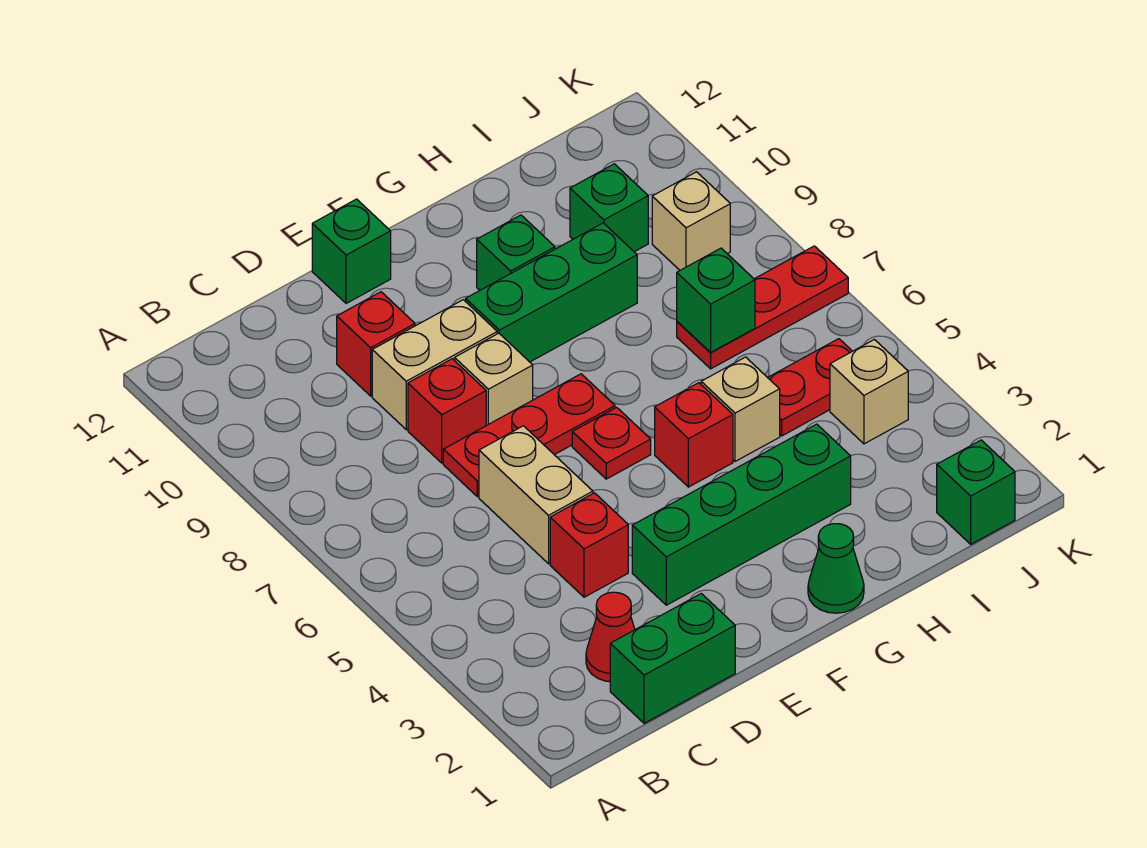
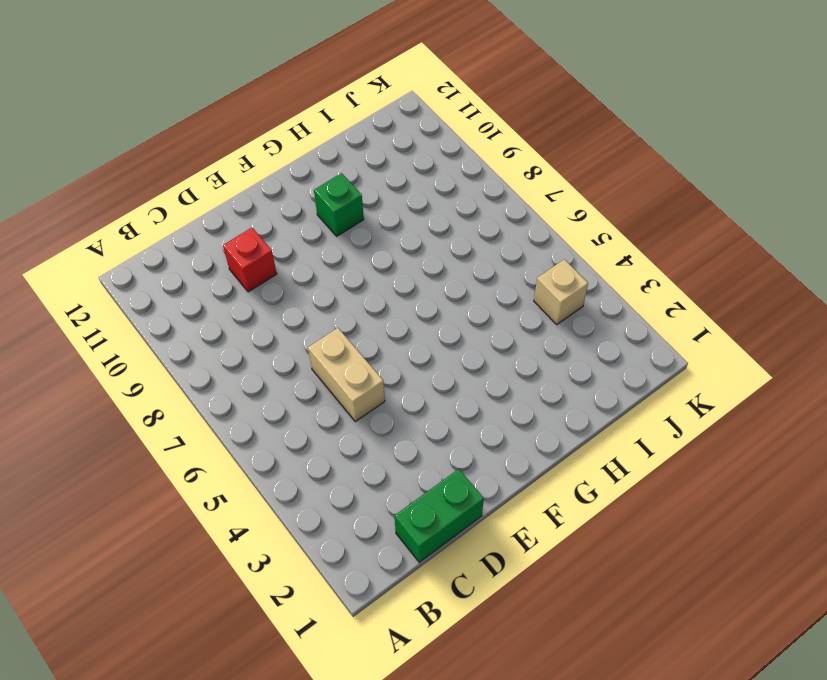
none -> red 1x1 cone [586,592,635,682]
none -> red 1x1 brick [550,493,628,597]
none -> red 1x3 plate [443,374,615,497]

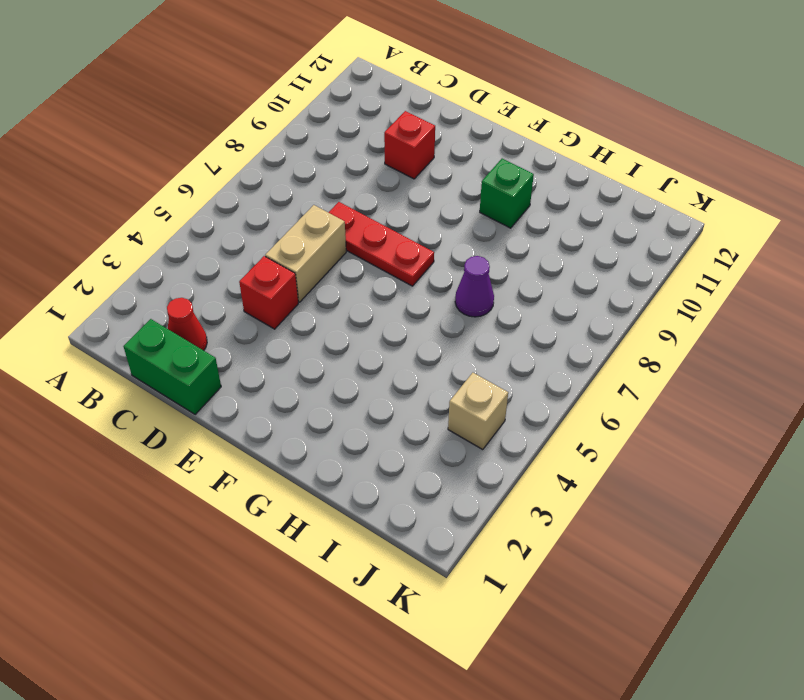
purple 1x1 cone [455,256,494,317] -> none
none -> red 1x1 brick [408,359,486,463]
none -> tan 1x2 brick [372,300,497,430]
none -> green 1x4 brick [632,424,851,605]

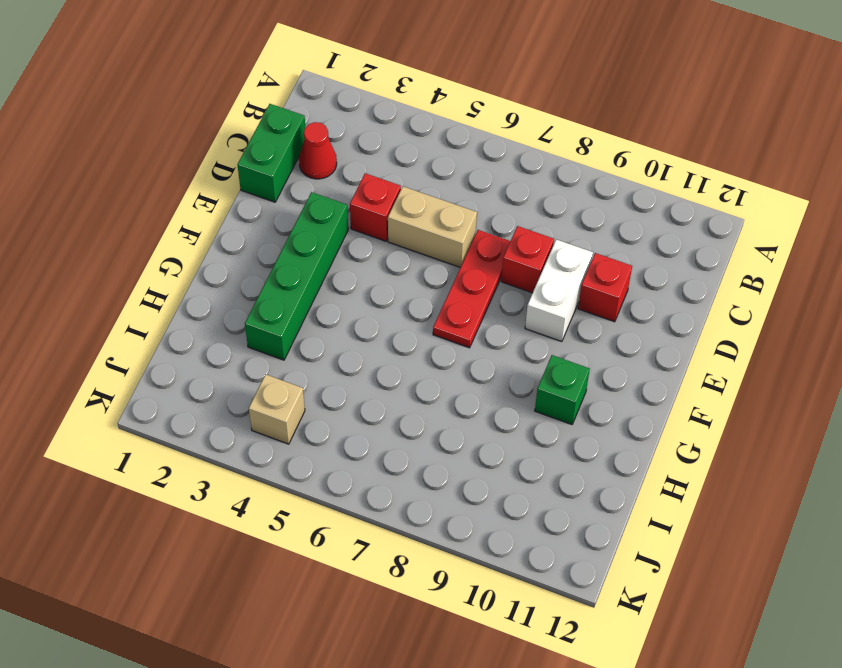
white 1x2 brick [525,240,593,342] -> tan 1x2 brick [372,300,497,430]
none -> tan 1x1 brick [455,333,533,425]
none -> green 1x1 brick [312,199,391,303]
none -> red 1x1 plate [572,407,651,479]

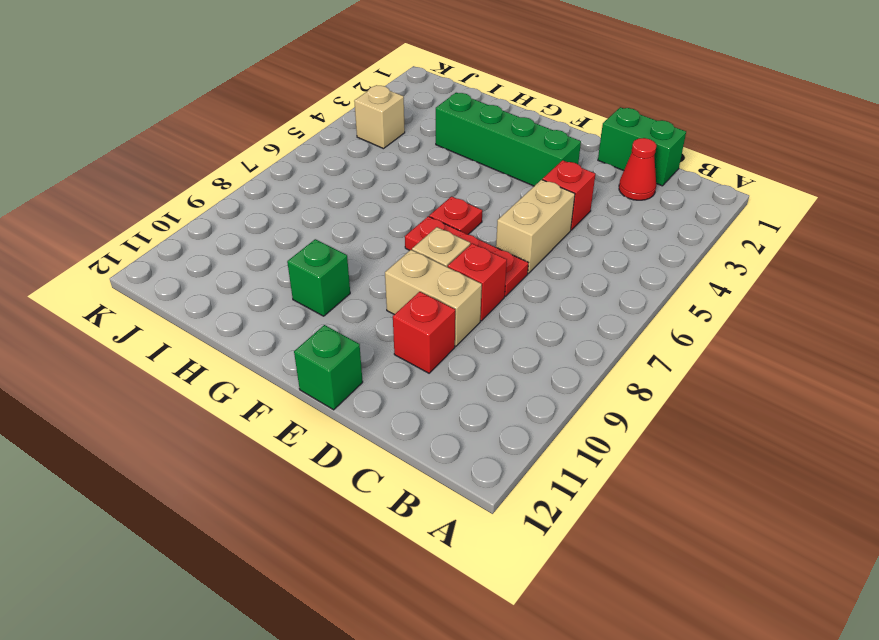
none -> green 1x3 brick [466,223,637,362]
none -> green 1x1 cone [808,524,864,613]
none -> red 1x1 brick [655,383,733,487]

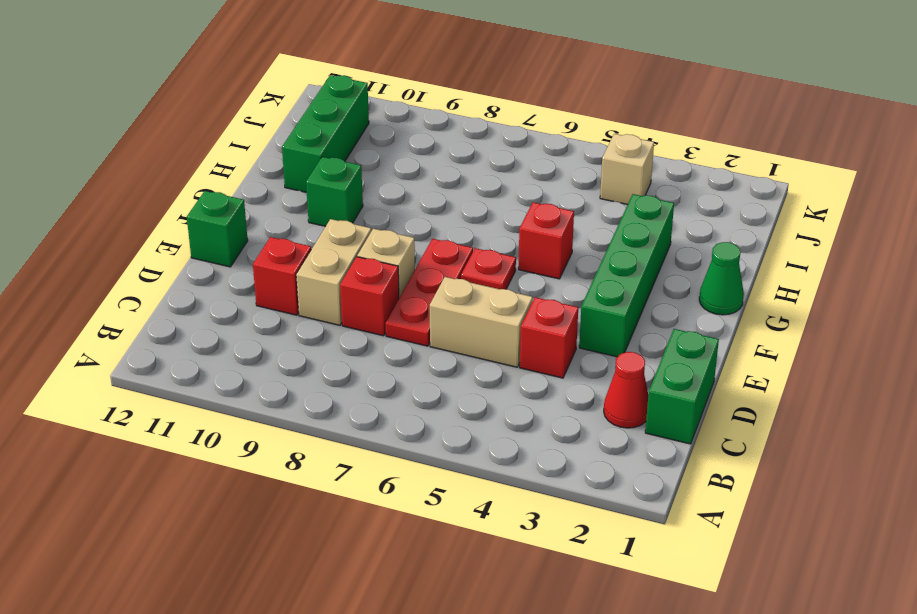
green 1x3 brick [282,75,369,192] -> green 1x3 brick moved to [466,223,637,362]
none -> tan 1x1 brick [701,357,780,461]
none -> red 1x2 plate [768,339,852,436]
none -> red 1x3 plate [677,246,848,369]

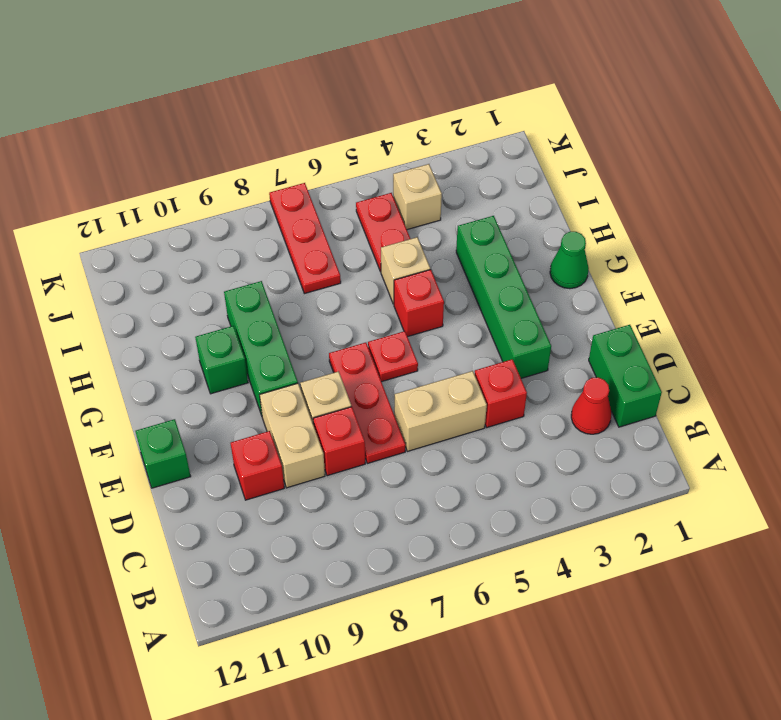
none -> green 1x1 brick [570,164,648,252]
none -> green 1x1 brick [937,440,1015,544]
none -> tan 1x1 brick [652,172,730,270]

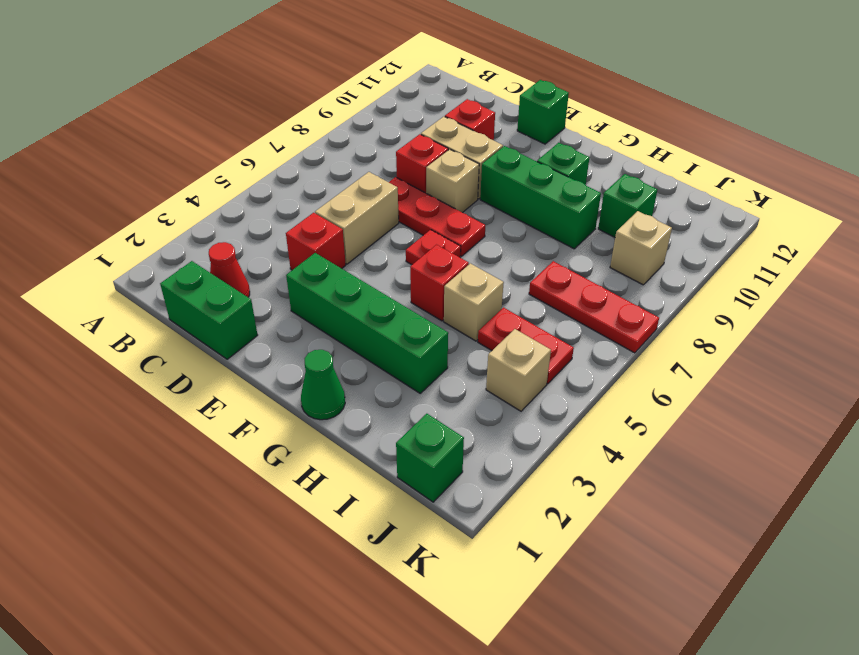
none -> green 1x1 brick [677,248,755,353]

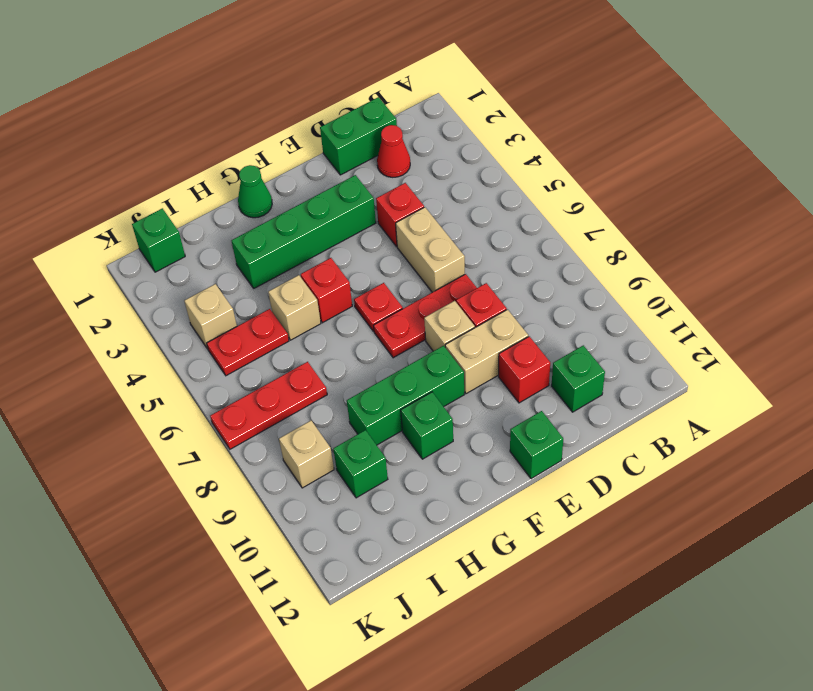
green 1x1 brick [552,345,605,412] -> green 1x1 brick moved to [677,248,755,353]

